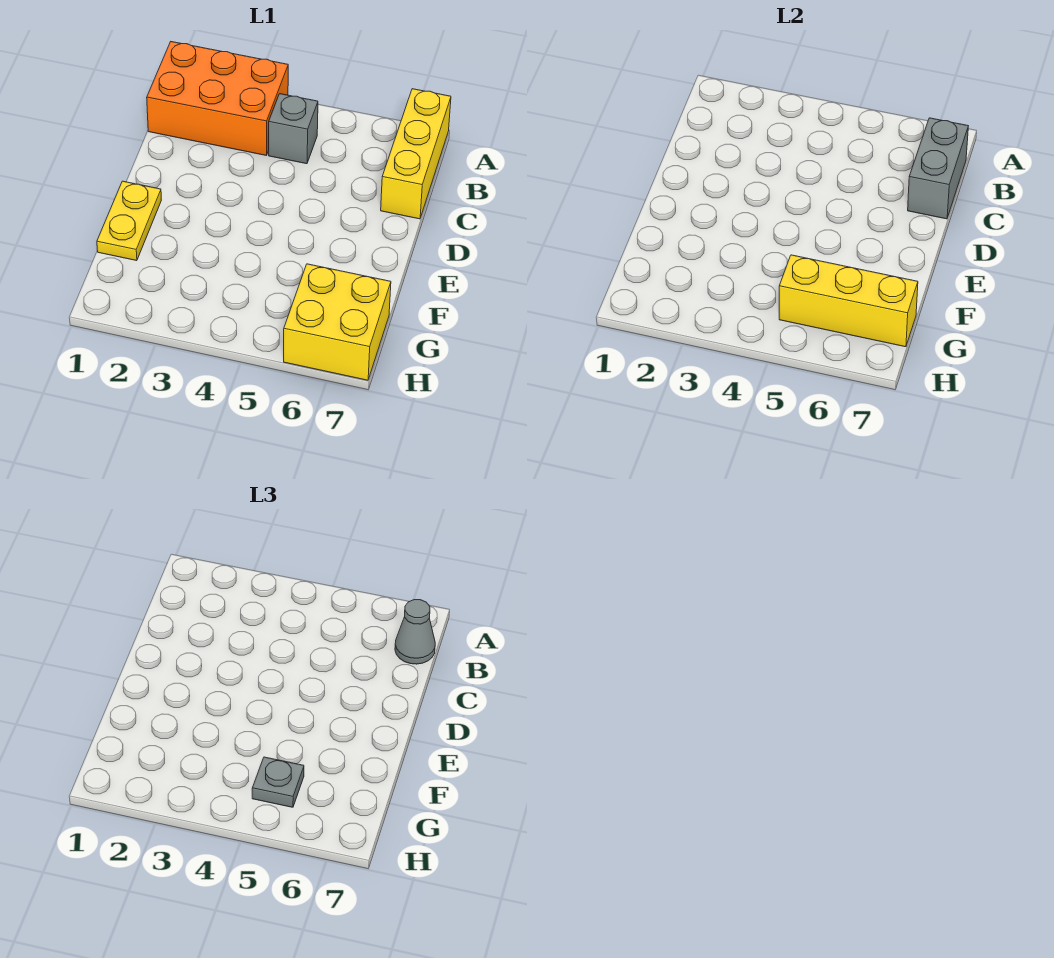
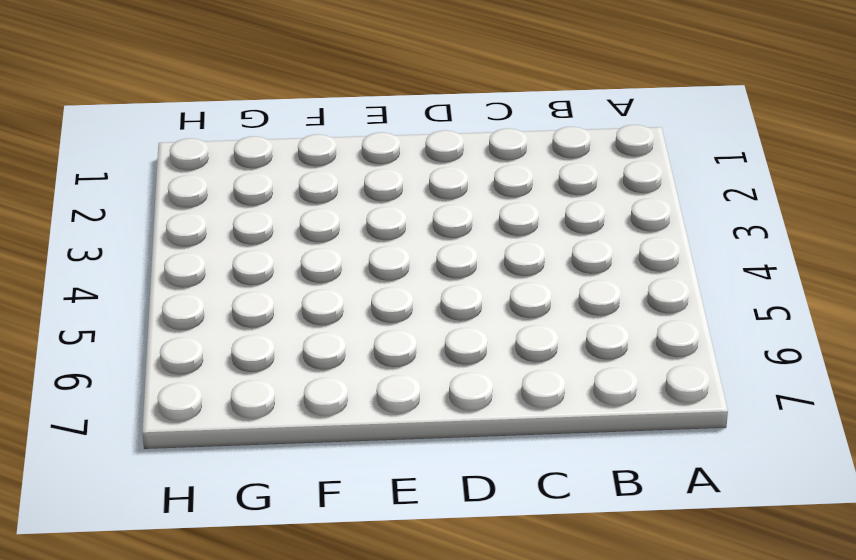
none -> orange 2x3 brick [147,42,288,156]
none -> yellow 1x3 brick [381,89,451,219]

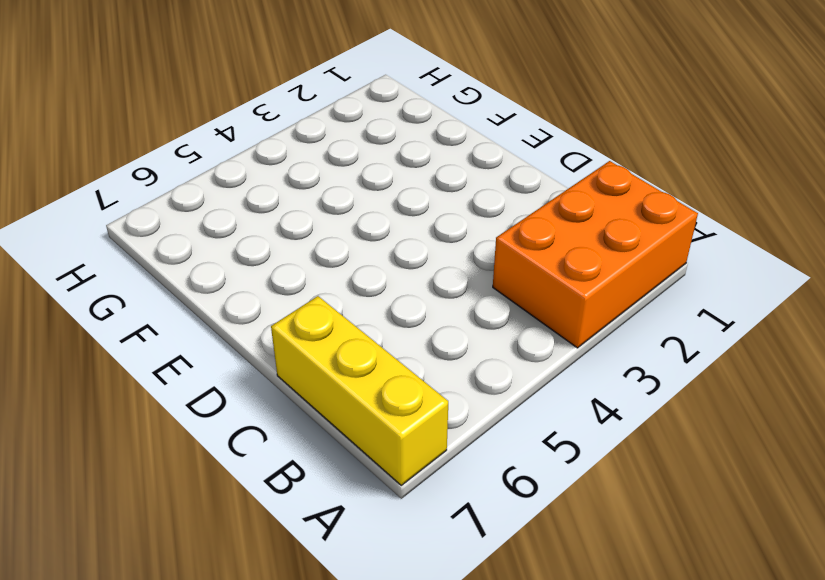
none -> grey 1x1 brick [269,94,318,164]
none -> yellow 1x2 plate [97,181,161,261]

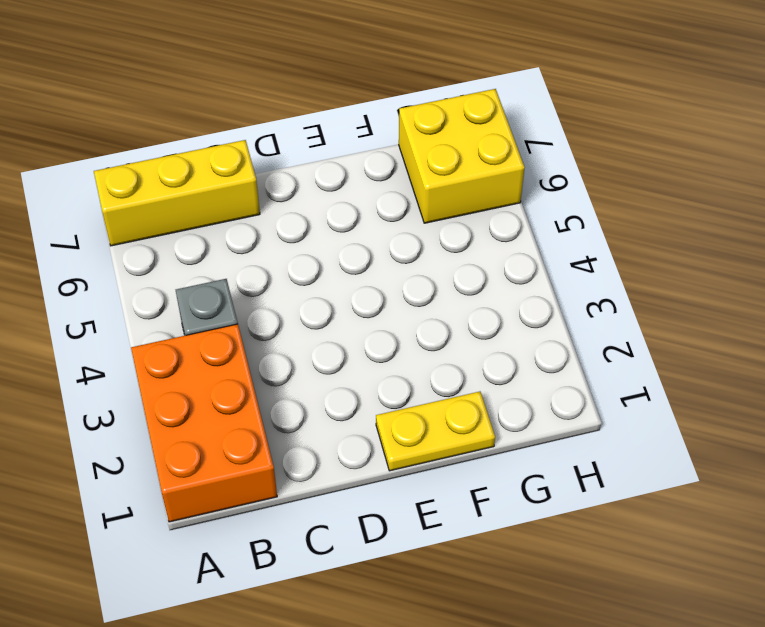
none -> grey 1x2 brick [908,118,968,219]
none -> yellow 1x3 brick [779,255,918,347]

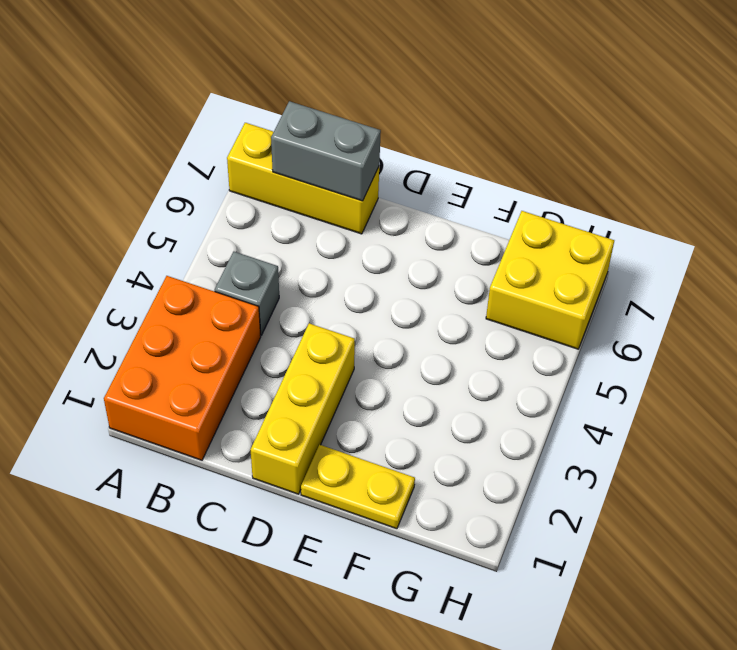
yellow 1x3 brick [251,323,355,494] -> yellow 1x3 brick moved to [779,255,918,347]
none -> grey 1x1 cone [395,600,435,664]
none -> grey 1x1 plate [252,757,304,807]

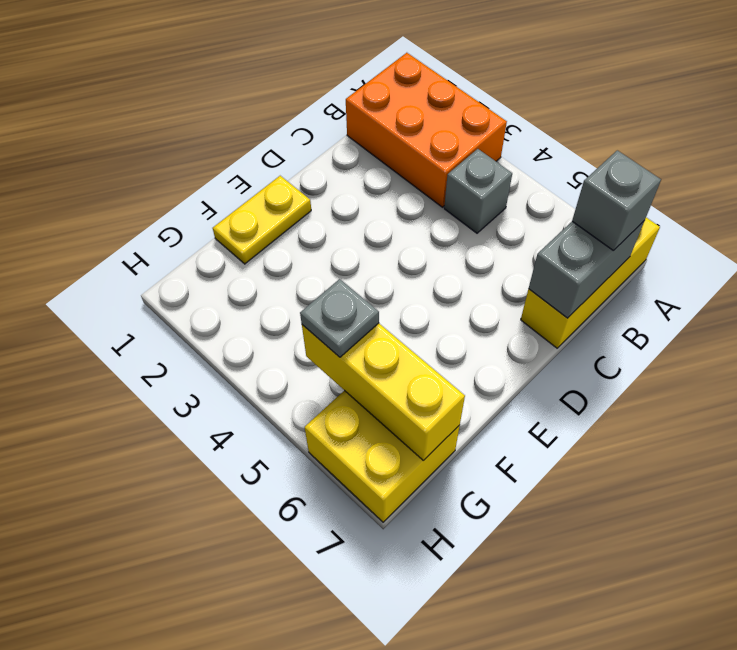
grey 1x1 brick [572,150,661,251] -> grey 1x1 cone [395,600,435,664]

